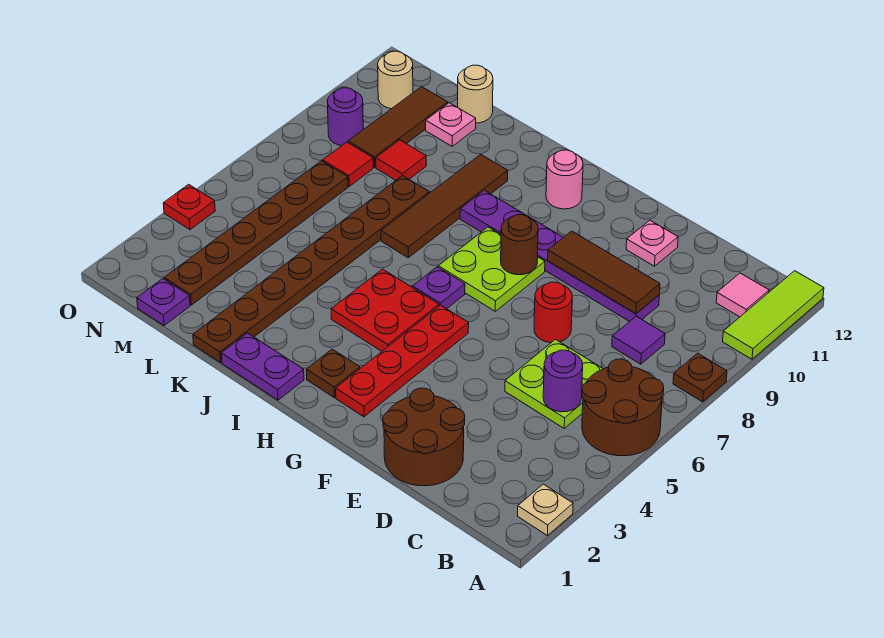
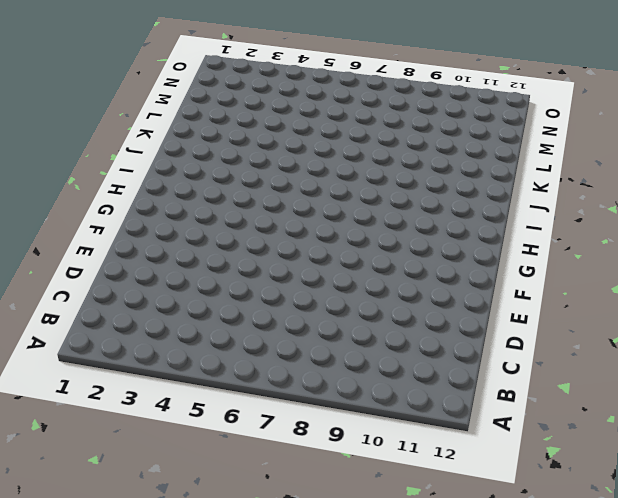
none -> tan 1x1 plate [518,484,573,535]
none -> brown 2x2 round brick [582,359,664,456]
none -> brown 1x1 plate [673,353,727,402]
none -> lime 1x3 tile [723,271,824,359]

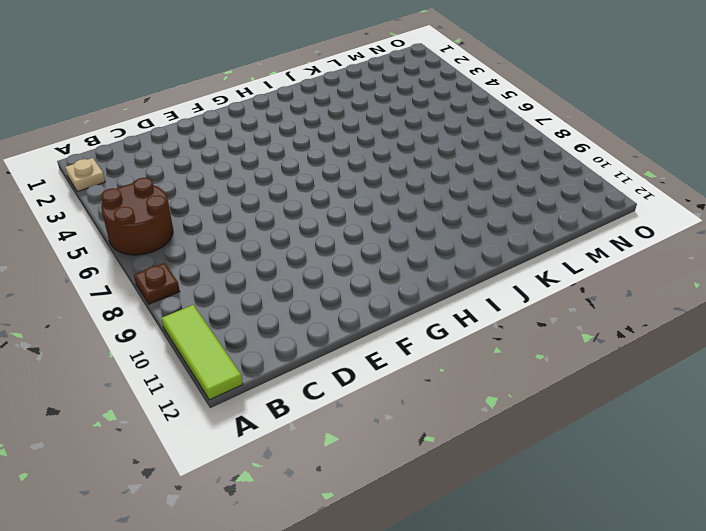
none -> pink 1x1 tile [716,273,769,317]
none -> lime 2x2 plate [505,340,603,428]
none -> purple 1x1 tile [612,316,665,364]
none -> brown 2x2 round brick [383,388,465,486]

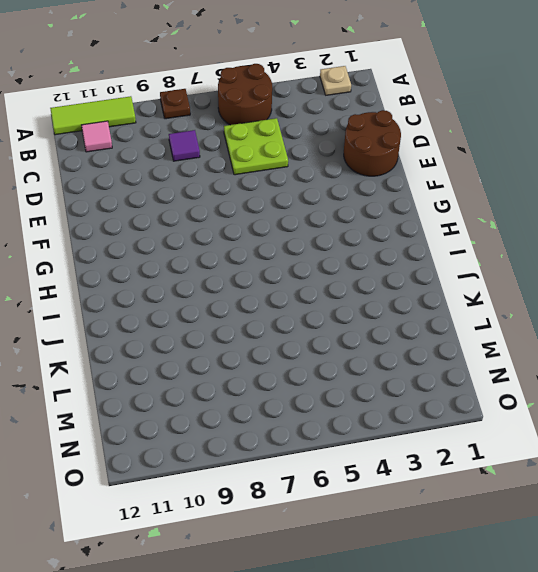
none -> purple 1x6 plate [460,190,659,322]
none -> red 1x1 round brick [534,282,572,343]
none -> pink 1x1 plate [626,220,678,266]
none -> red 1x4 plate [336,305,469,417]

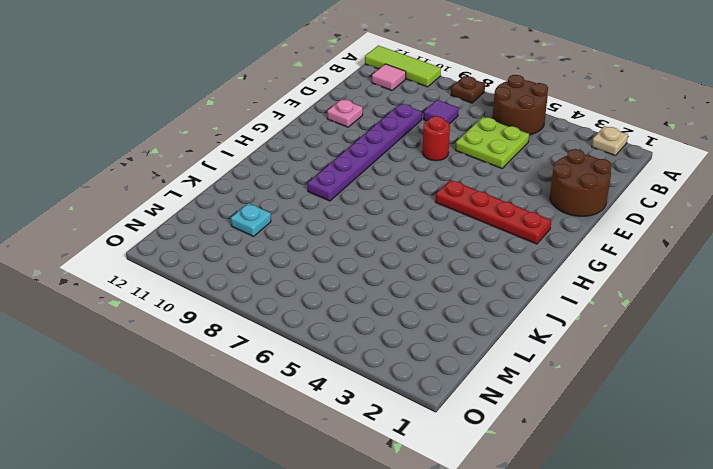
cyan 1x1 plate [231,203,271,236] -> none
none -> lime 2x2 plate [438,227,545,311]
none -> brown 1x1 plate [306,349,360,398]
none -> red 2x2 plate [331,269,439,351]
none -> purple 1x1 plate [413,267,465,309]

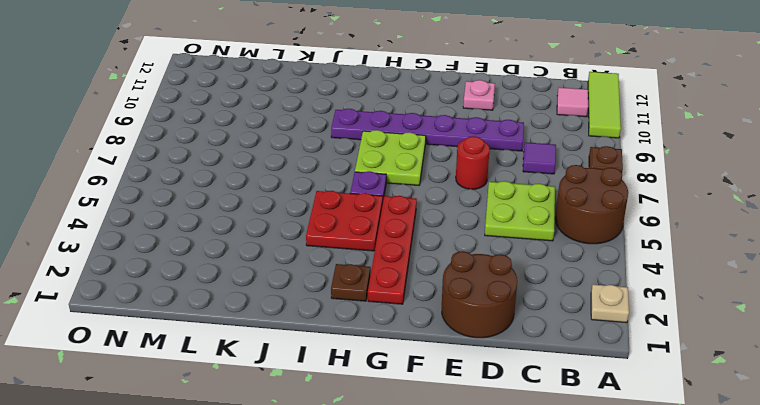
none -> pink 1x1 round brick [546,150,583,209]
none -> purple 1x2 plate [221,333,304,400]
none -> brown 1x4 tile [381,154,508,258]
none -> brown 1x8 plate [193,175,429,362]

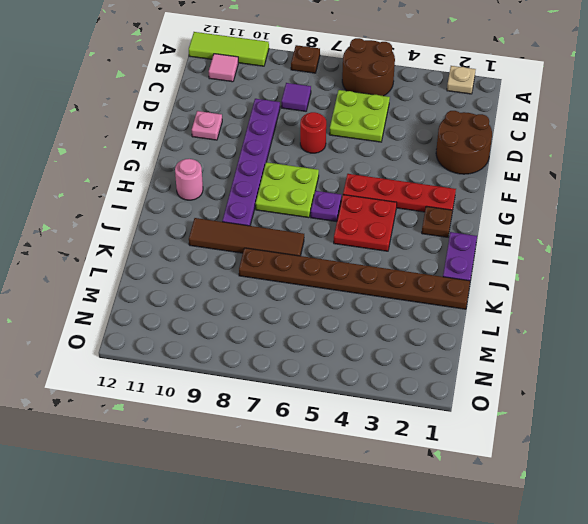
none -> red 1x1 tile [376,140,426,180]
none -> pink 1x1 plate [426,103,476,146]
none -> tan 1x1 round brick [458,65,493,123]
none -> purple 1x1 plate [137,279,190,326]

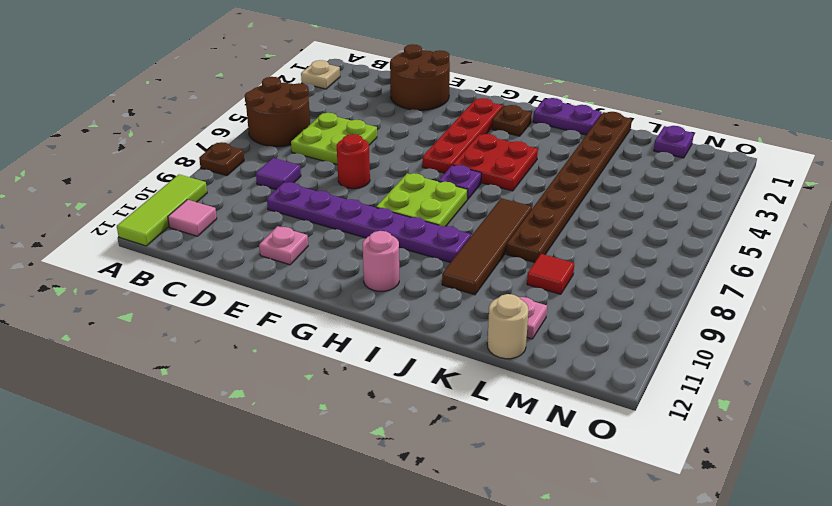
none -> brown 1x6 plate [164,161,348,305]
none -> red 1x1 tile [323,142,373,186]
none -> brown 1x3 tile [348,87,448,167]
none -> purple 1x1 round brick [327,88,363,146]

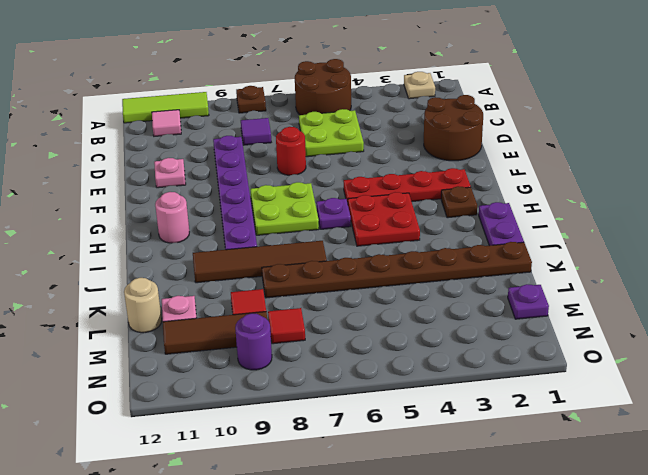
none -> brown 1x6 plate [164,161,348,305]
none -> tan 1x1 round brick [378,51,413,109]
none -> red 1x1 plate [163,184,215,230]
none -> purple 1x1 round brick [543,350,583,412]

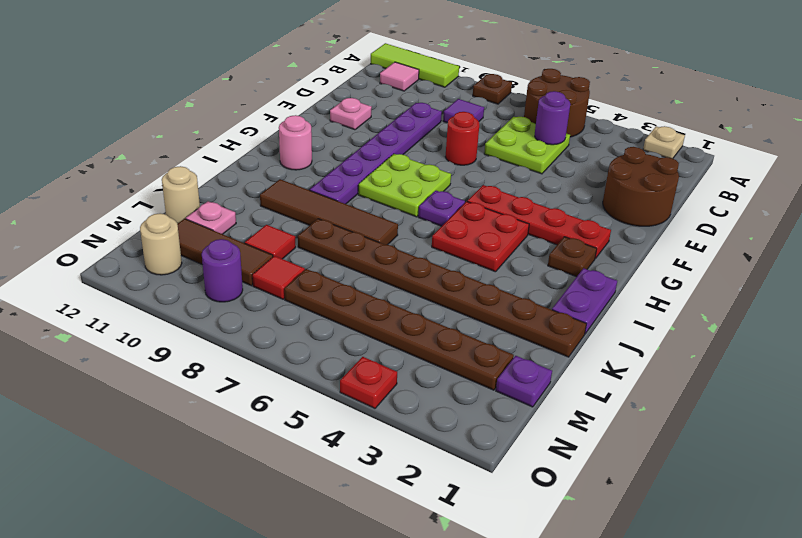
none -> brown 1x3 tile [548,231,660,314]
none -> brown 1x1 round brick [501,215,538,275]

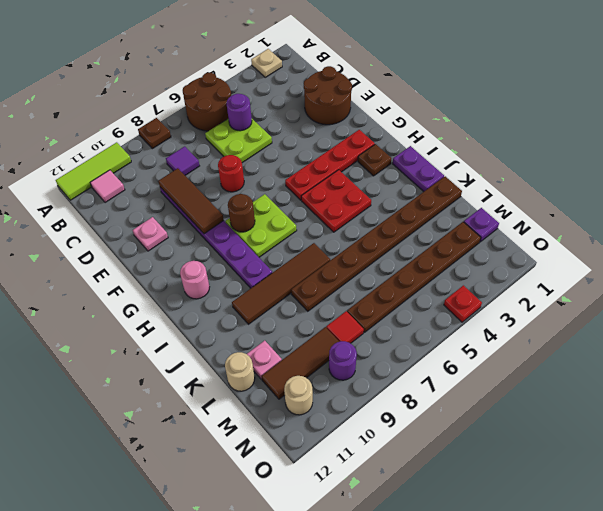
none -> purple 1x1 plate [413,267,465,309]
none -> red 1x1 tile [376,140,426,180]

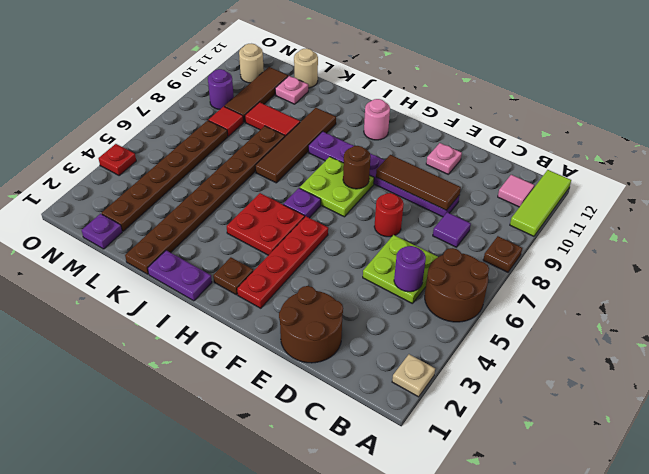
red 1x2 tile [245,102,300,136] -> red 1x1 tile [376,140,426,180]

